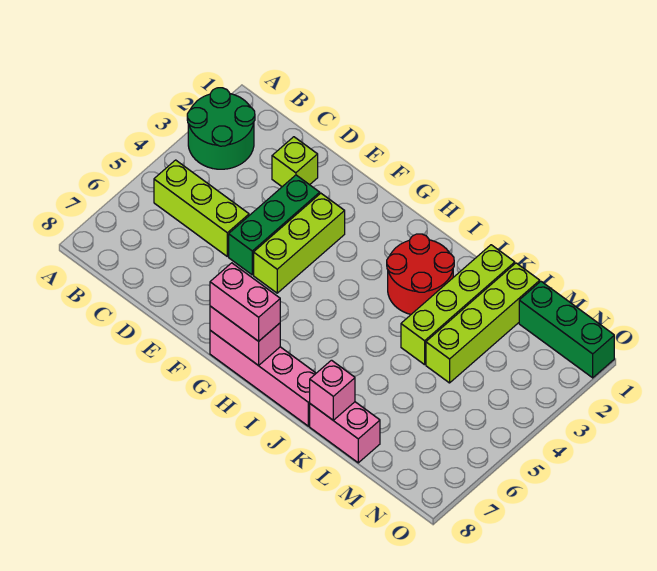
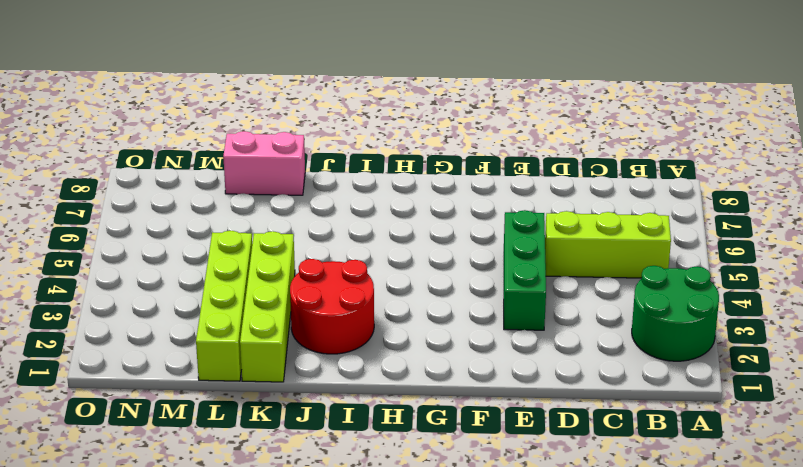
none -> lime 1x1 brick [272,137,318,187]
none -> lime 1x3 brick [254,193,345,293]
none -> pink 1x4 brick [210,330,316,426]

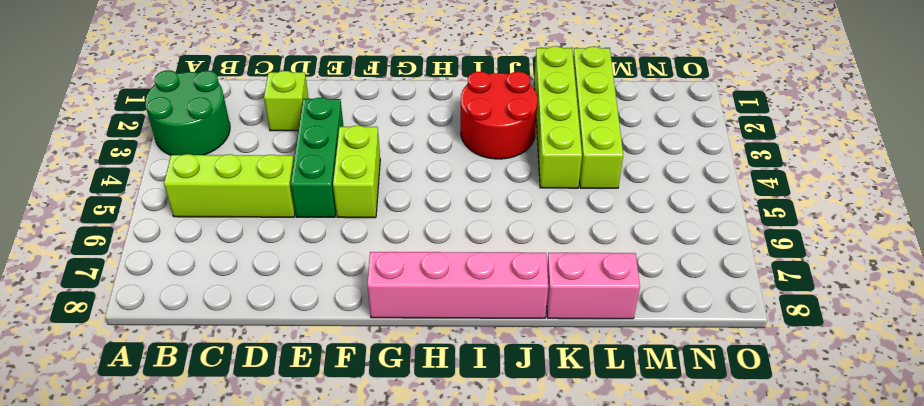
lime 1x2 brick [333,126,380,218] -> lime 1x3 brick [254,193,345,293]
none -> green 1x3 brick [519,281,614,378]
none -> pink 1x2 brick [210,306,280,366]
none -> pink 1x1 brick [310,360,355,420]

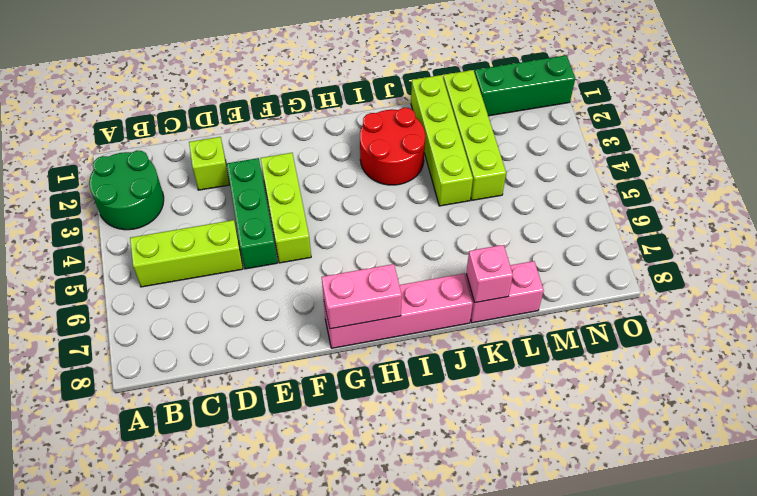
none -> pink 1x2 brick [210,263,280,341]

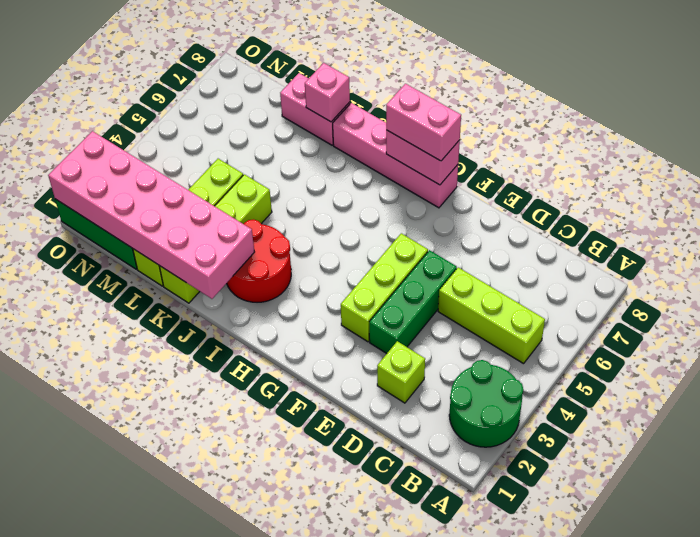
pink 2x6 brick [48,131,254,299] -> none

